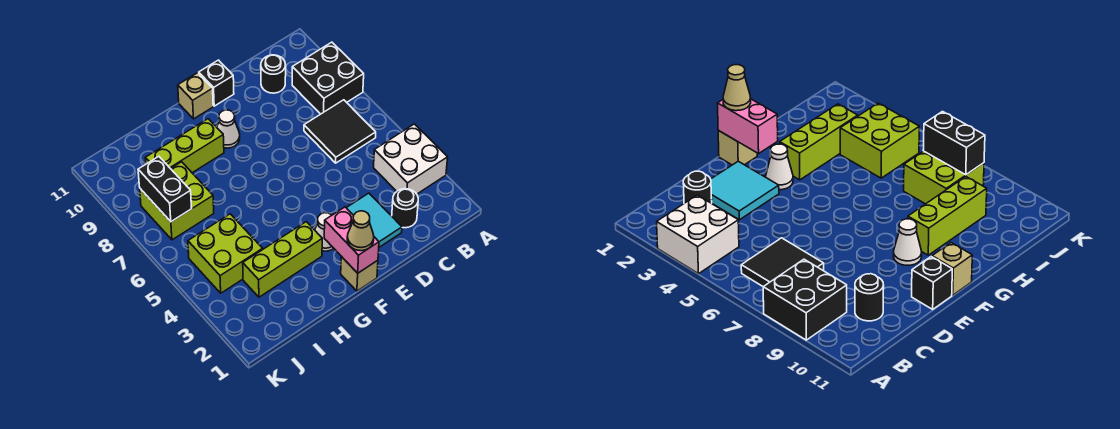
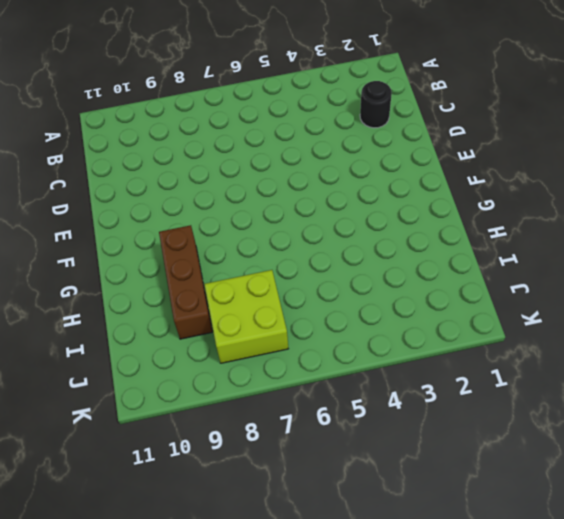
brown 1x3 brick [159,225,213,339] -> lime 1x3 brick [145,119,224,173]
none -> white 2x2 brick [373,124,448,194]
none -> black 2x2 brick [292,42,364,114]
none -> black 2x2 tile [304,100,376,163]

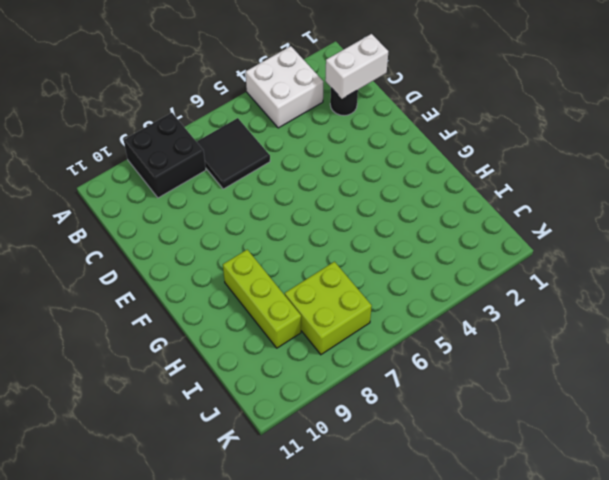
white 1x2 brick [325,34,388,99] -> none
none -> black 1x1 round brick [261,55,286,93]
none -> cyan 2x2 tile [347,193,402,247]
none -> black 1x1 brick [199,60,234,106]

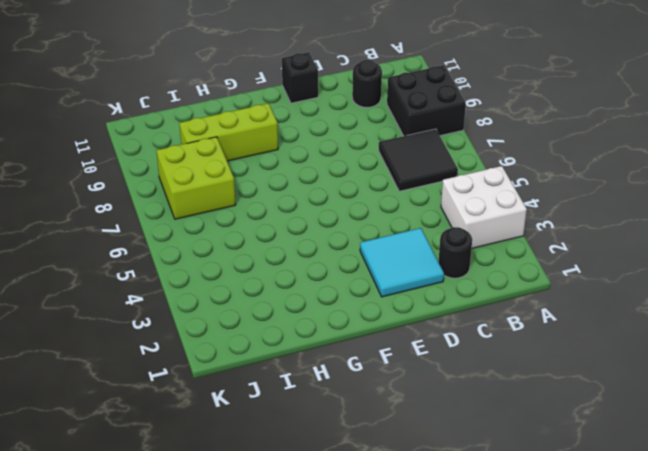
none -> tan 1x1 brick [341,257,378,291]
none -> white 1x1 cone [315,213,334,251]
none -> white 1x1 cone [217,110,240,148]

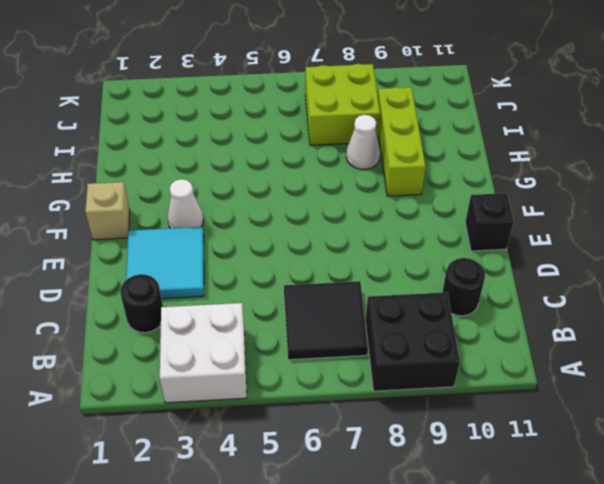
white 1x1 cone [346,115,380,169] -> white 1x1 cone moved to [217,110,240,148]
none -> tan 1x1 brick [178,73,213,119]
none -> lime 1x3 brick [243,222,322,297]
none -> lime 2x2 brick [188,214,263,293]

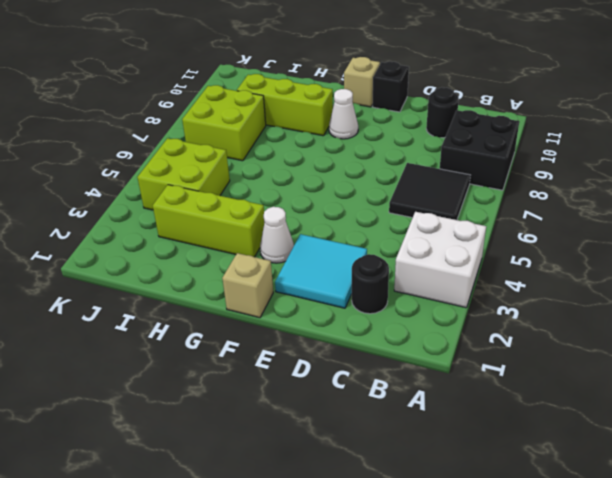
none -> pink 1x2 brick [324,207,379,273]
none -> black 1x2 brick [138,157,192,222]
none -> tan 1x1 cone [347,211,374,251]

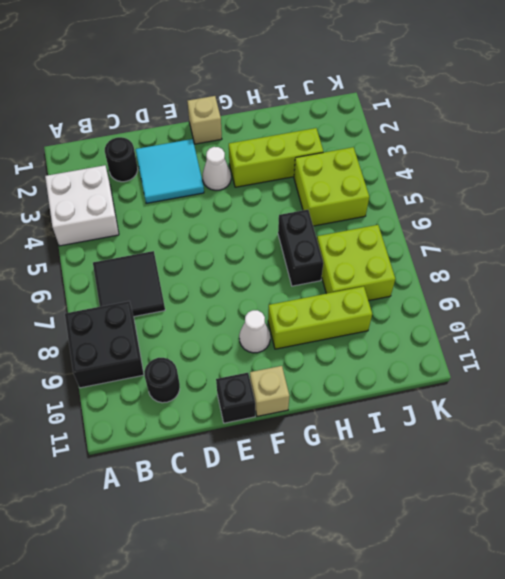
black 1x2 brick [278,210,323,286] -> black 1x2 brick moved to [138,157,192,222]
none -> pink 1x2 brick [324,207,379,273]
none -> tan 1x1 cone [347,211,374,251]

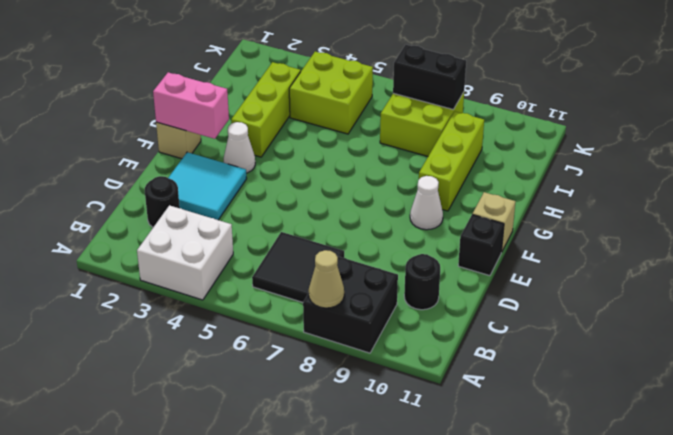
tan 1x1 cone [309,250,344,308] -> tan 1x1 cone moved to [347,211,374,251]

